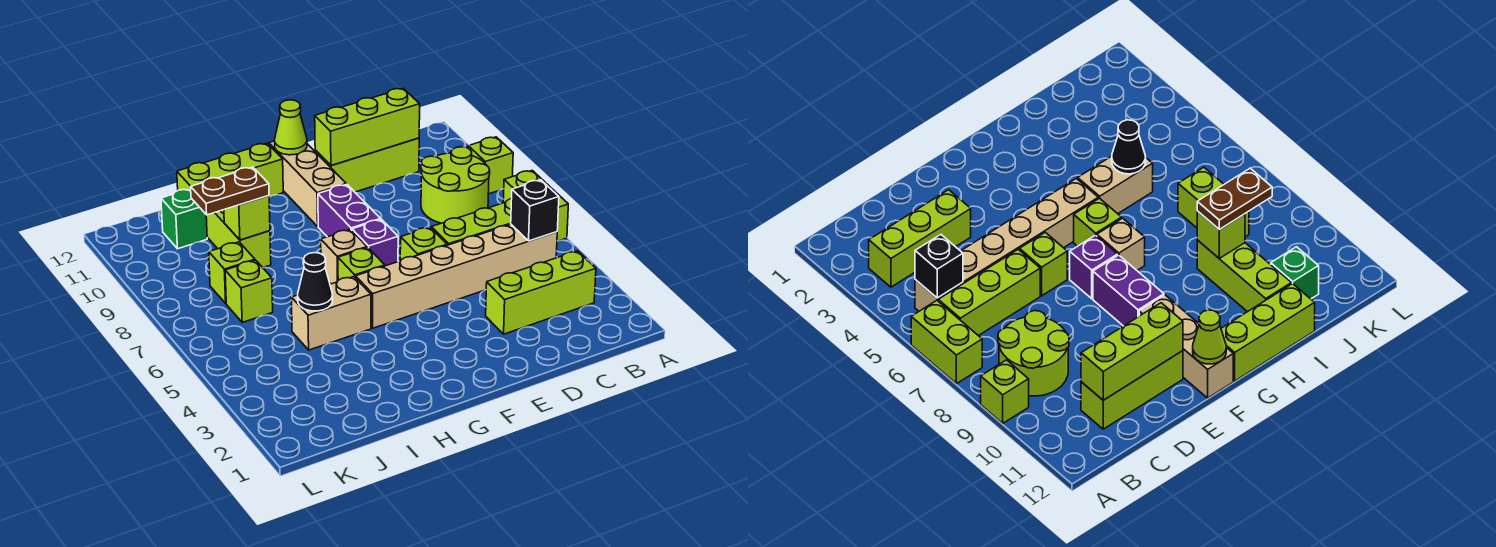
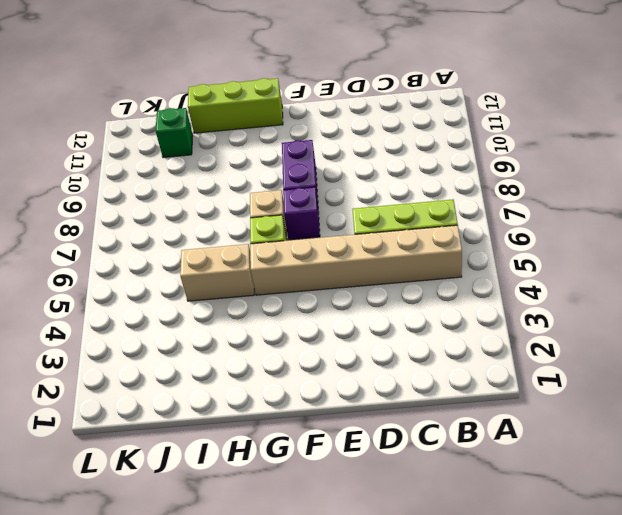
none -> lime 1x2 brick [503,171,568,241]
none -> lime 1x1 brick [468,137,513,194]
none -> lime 1x3 brick [486,251,596,334]

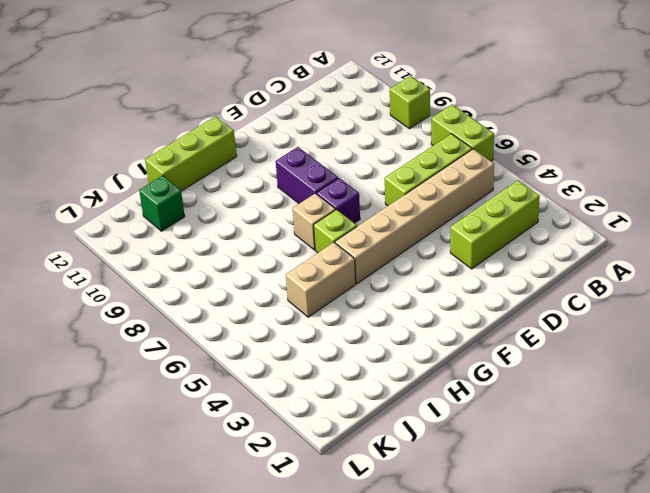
none -> lime 2x2 round brick [421,147,490,223]
none -> lime 1x3 brick [315,138,419,192]
none -> lime 1x1 brick [400,227,447,261]

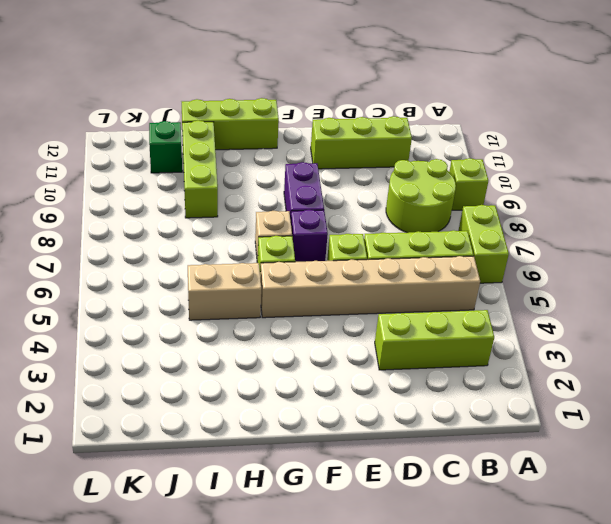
none -> tan 1x3 brick [269,141,346,226]
none -> lime 1x1 brick [225,260,273,322]
none -> lime 1x1 brick [209,242,255,303]

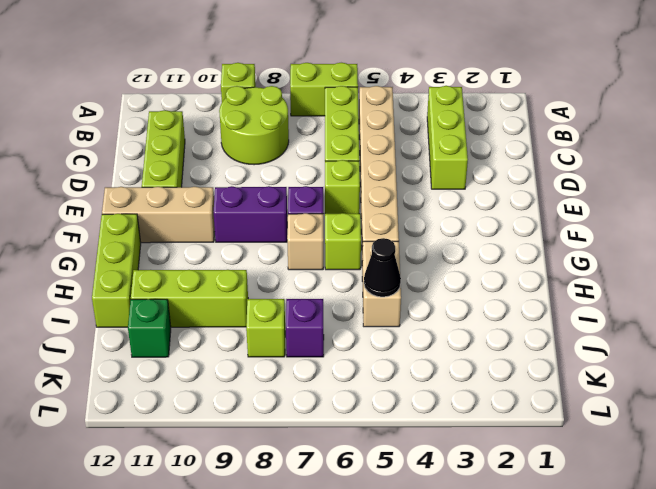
purple 1x1 brick [286,299,324,357] -> lime 1x1 brick [225,260,273,322]
none -> black 1x1 brick [511,180,559,241]
none -> lime 1x3 brick [315,88,420,166]
none -> lime 1x1 cone [275,100,307,155]

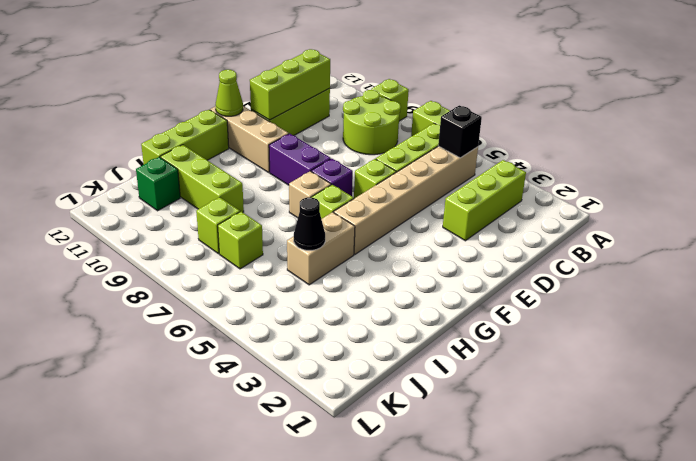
none -> lime 1x1 brick [224,196,270,240]
none -> brown 1x2 plate [191,167,269,215]

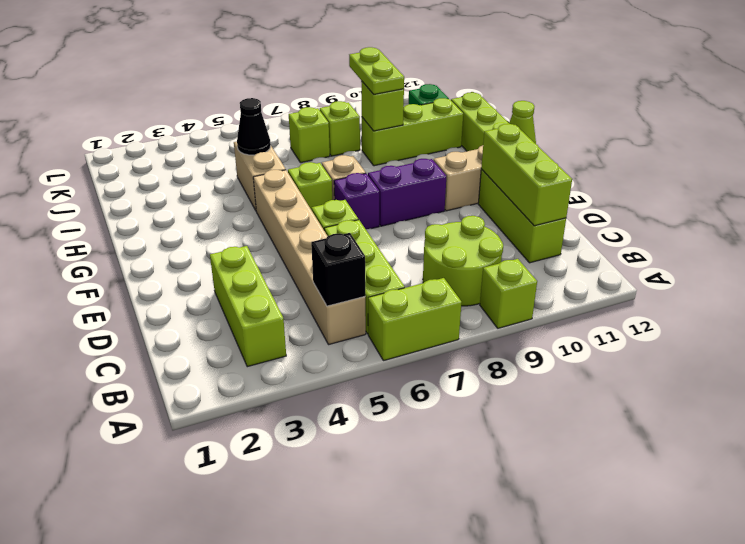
lime 1x2 plate [349,47,404,95] -> brown 1x2 plate [191,167,269,215]

